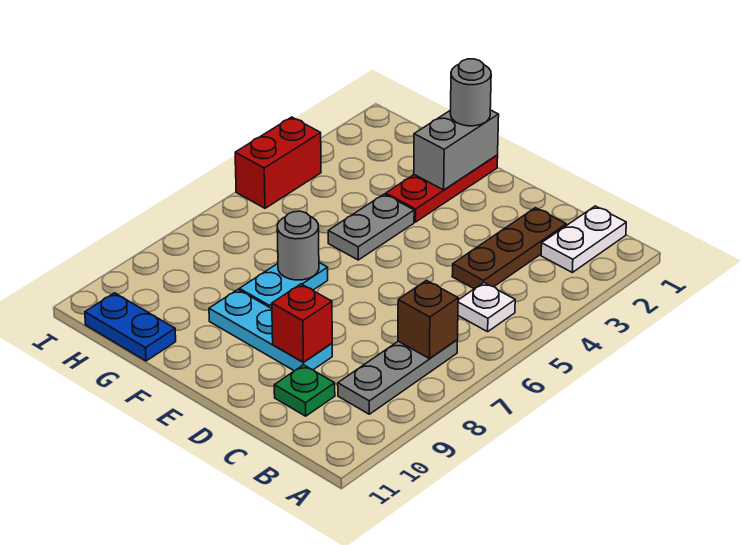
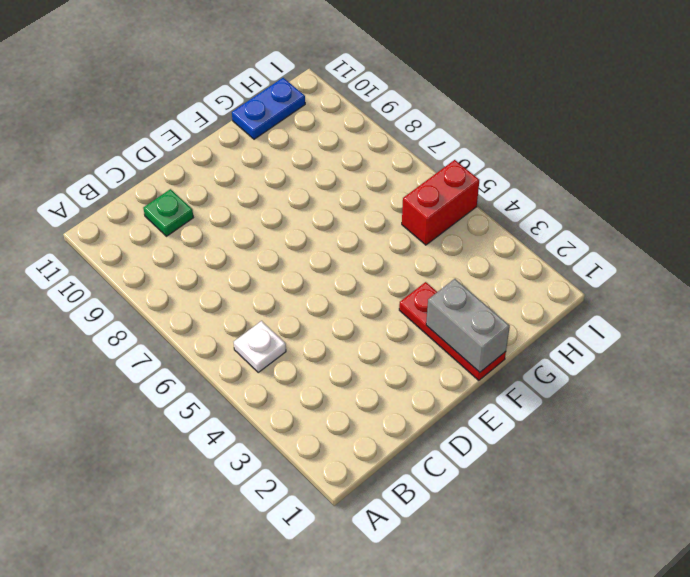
red 1x2 brick [402,160,479,245] -> red 1x2 brick turned to [235,117,321,208]
none -> white 1x2 plate [541,206,626,272]
none -> grey 1x3 plate [338,340,457,414]
none -> brown 1x3 plate [452,208,566,289]

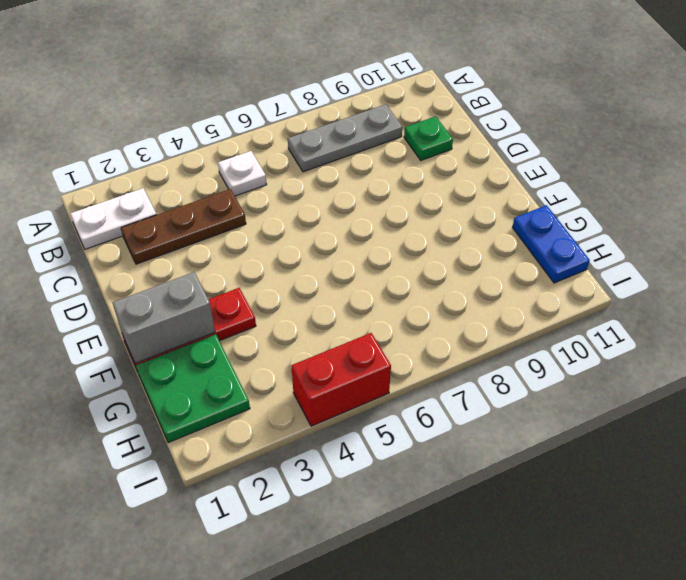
green 2x2 plate [136,334,250,443] -> none
none -> cyan 1x3 plate [209,290,332,371]
none -> grey 1x2 plate [328,194,414,260]
none -> cyan 1x2 plate [239,263,328,309]

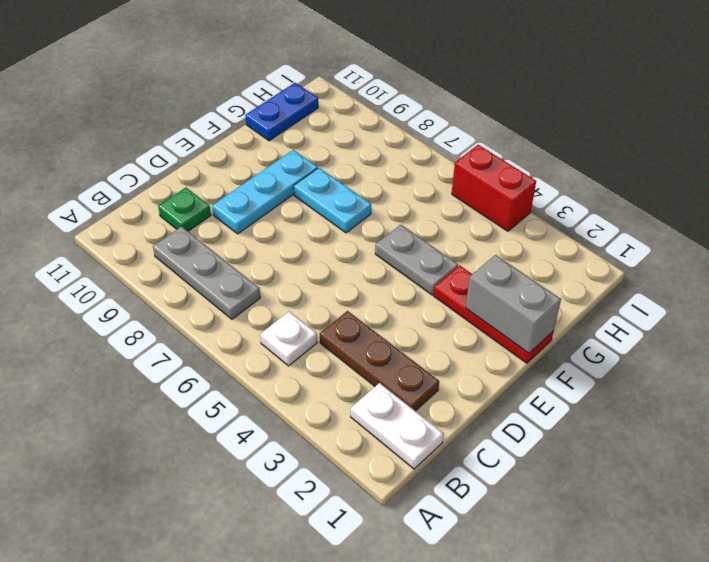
none -> brown 1x1 brick [398,280,458,359]
none -> red 1x1 brick [272,284,332,362]
none -> grey 1x1 round brick [277,211,319,280]

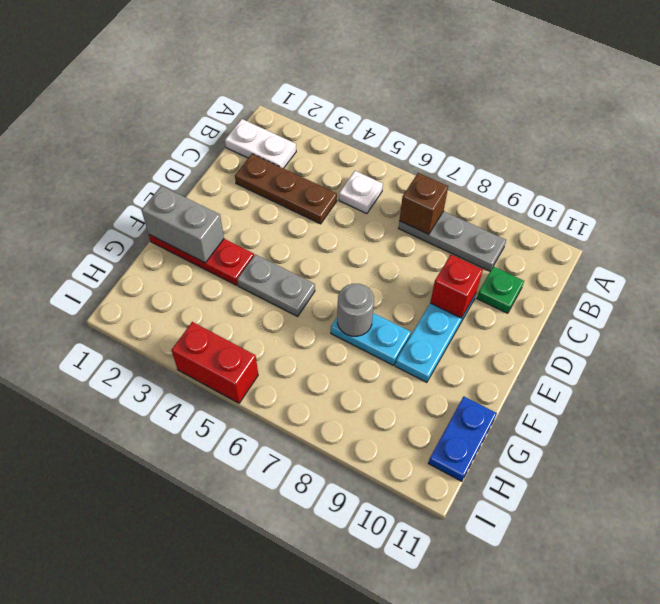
none -> grey 1x1 round brick [451,59,491,126]

